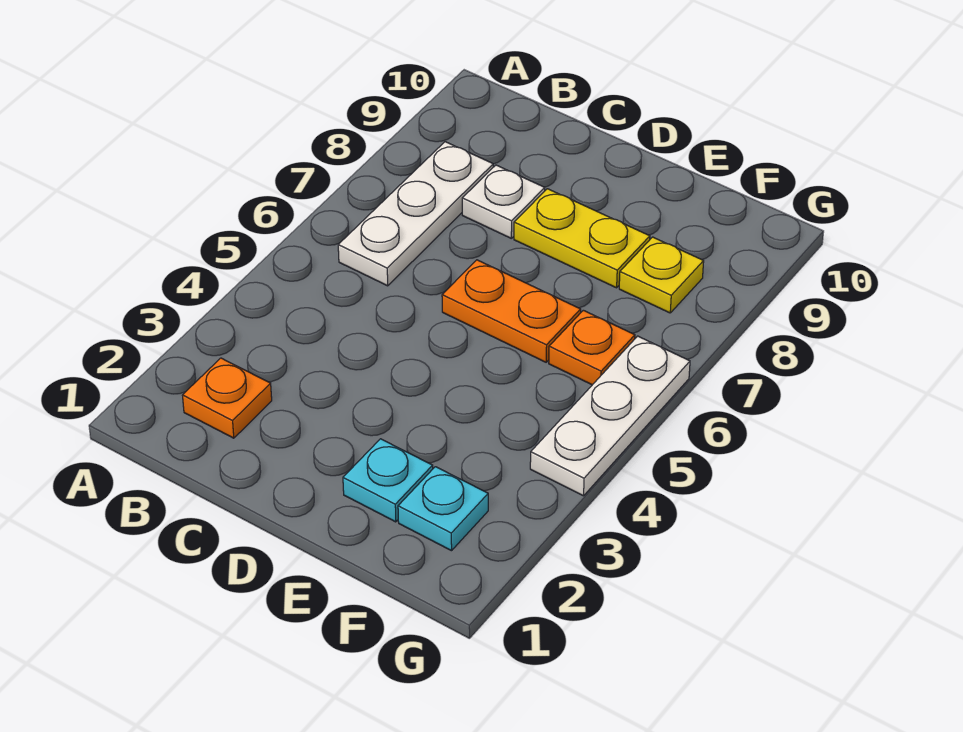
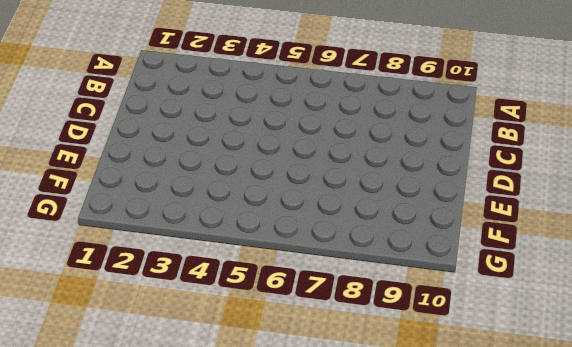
none -> orange 1x1 plate [182,358,272,438]
none -> white 1x3 plate [338,142,493,286]

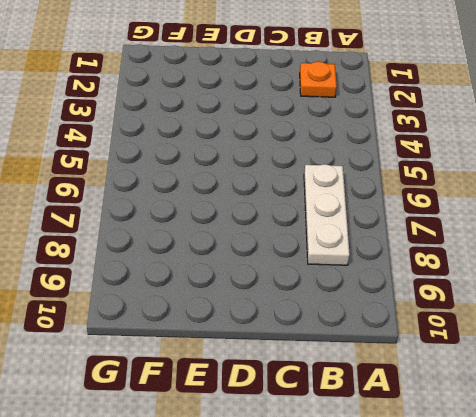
none -> white 1x1 plate [462,165,545,238]
none -> orange 1x2 plate [442,260,581,362]

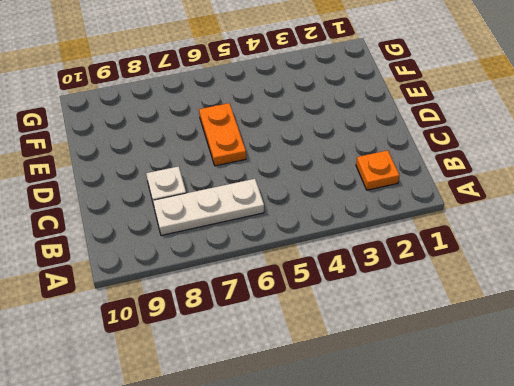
none -> yellow 1x2 plate [514,189,650,288]
none -> cyan 1x1 plate [343,439,433,522]

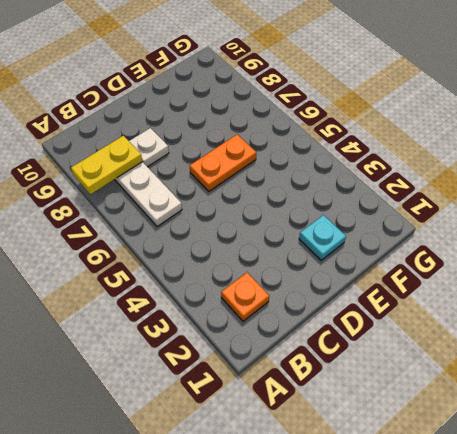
yellow 1x2 plate [71,136,143,194] -> yellow 1x2 plate moved to [514,189,650,288]
none -> cyan 1x1 plate [398,467,488,551]
none -> orange 1x1 plate [549,310,635,385]

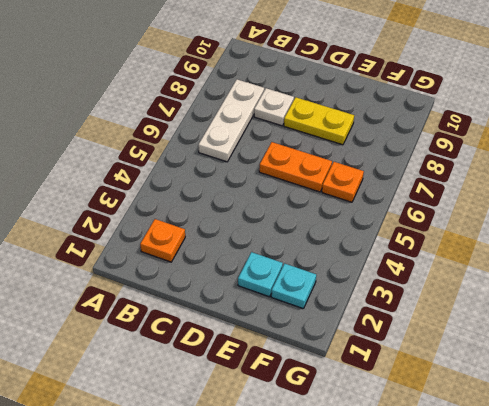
none -> yellow 1x1 plate [619,237,704,313]
none -> white 1x3 plate [530,336,690,496]

